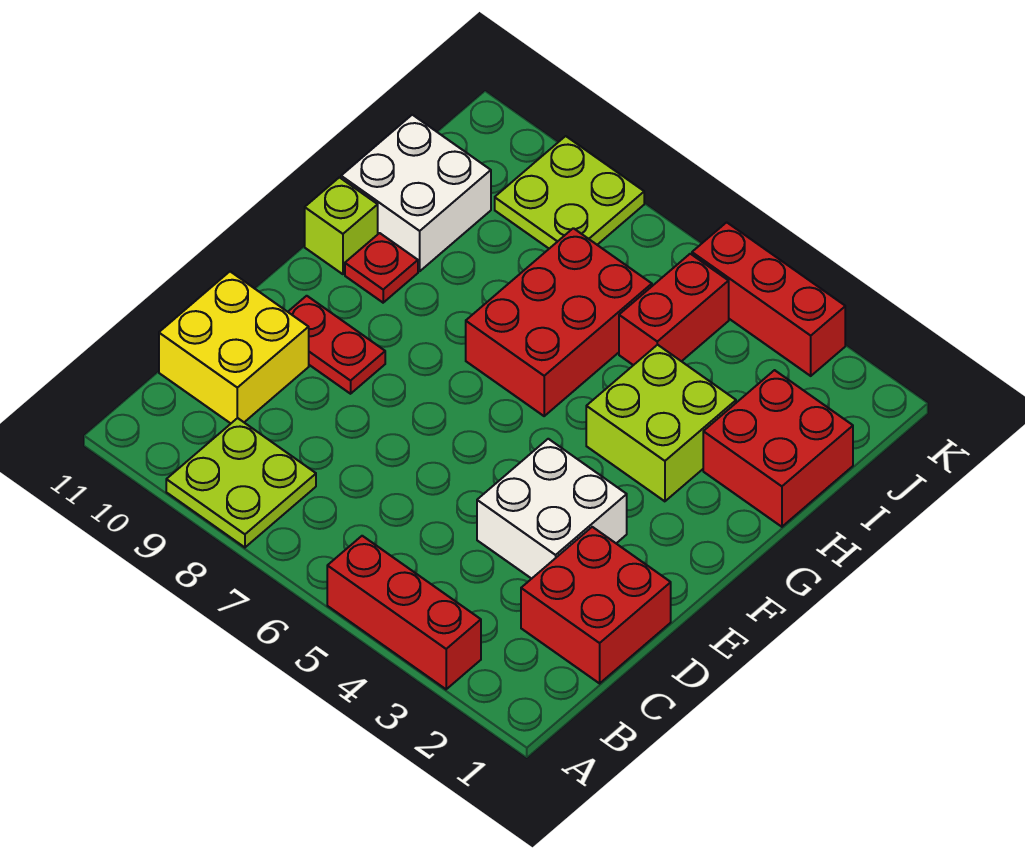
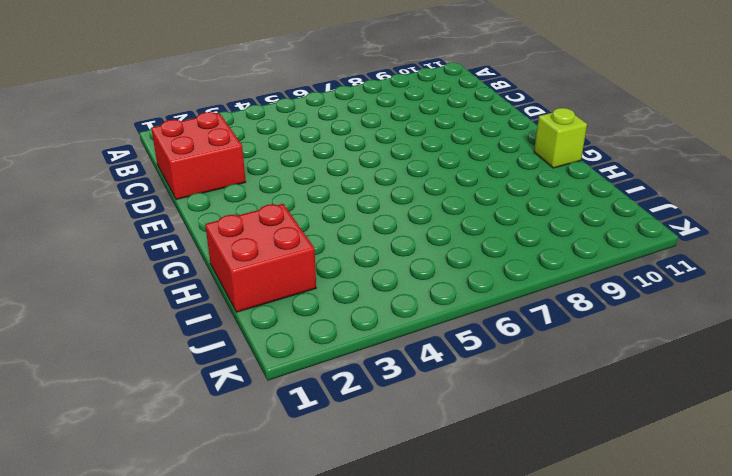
none -> red 1x3 brick [327,536,481,689]
none -> lime 2x2 plate [166,418,316,547]
none -> yellow 2x2 brick [159,272,309,423]

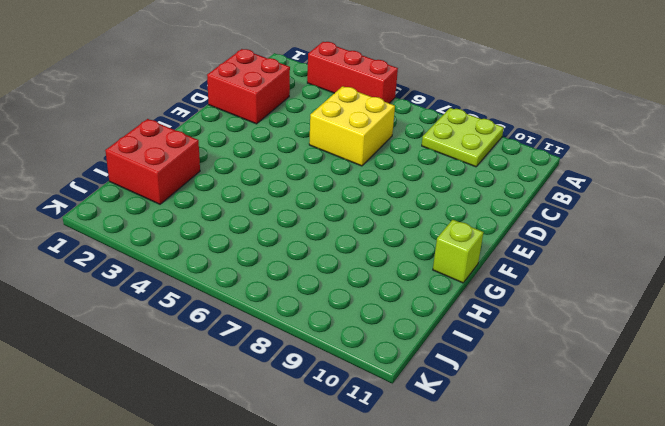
yellow 2x2 brick [309,86,395,166] -> yellow 2x2 brick moved to [159,272,309,423]
none -> white 2x2 brick [477,439,627,579]
none -> red 1x2 plate [288,296,385,394]
none -> lime 2x2 brick [586,345,736,501]

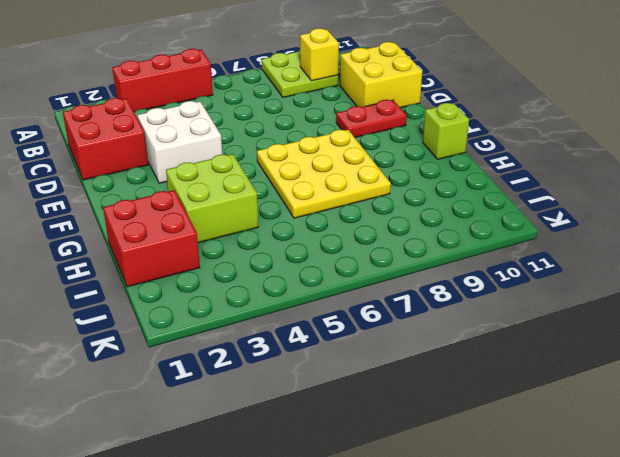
yellow 1x1 brick [300,28,339,81] -> none
yellow 3x3 plate [257,130,391,218] -> red 2x3 brick [466,228,652,416]
none -> red 1x1 plate [345,233,418,303]
none -> white 2x2 brick [341,115,491,271]
none -> red 1x2 brick [619,254,729,365]

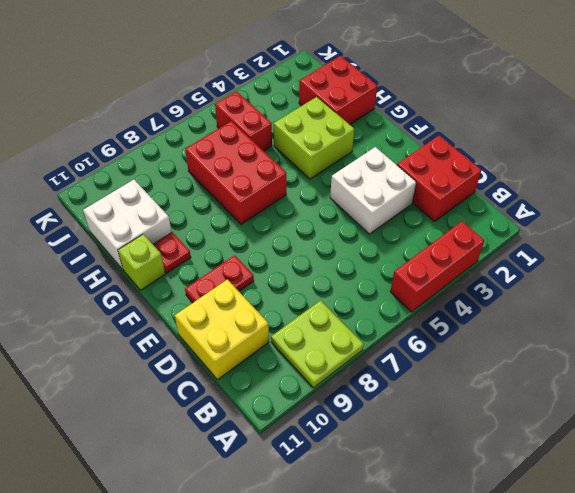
none -> lime 2x2 plate [495,136,644,249]
none -> red 1x3 brick [692,222,845,376]

